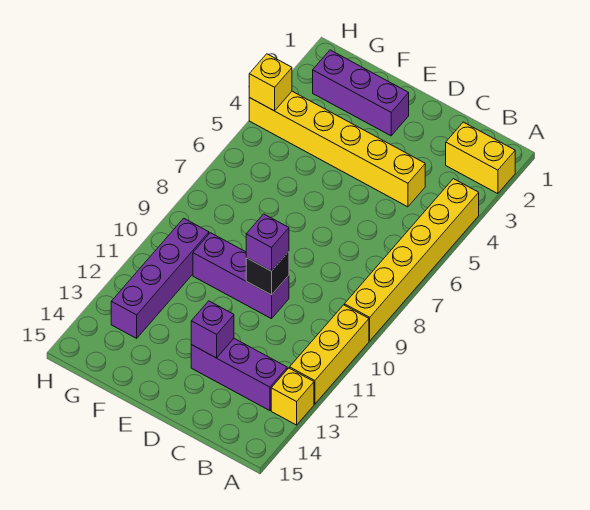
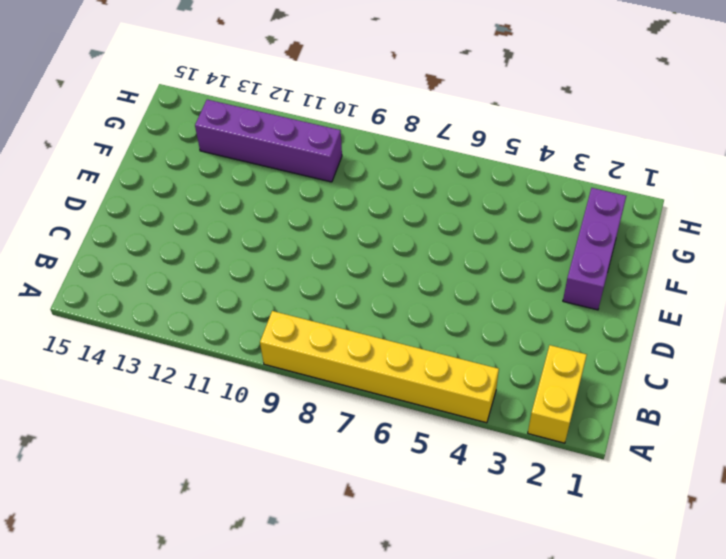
none -> yellow 1x3 brick [290,305,369,404]
none -> yellow 1x1 brick [271,368,314,425]
none -> purple 1x3 brick [191,339,287,411]

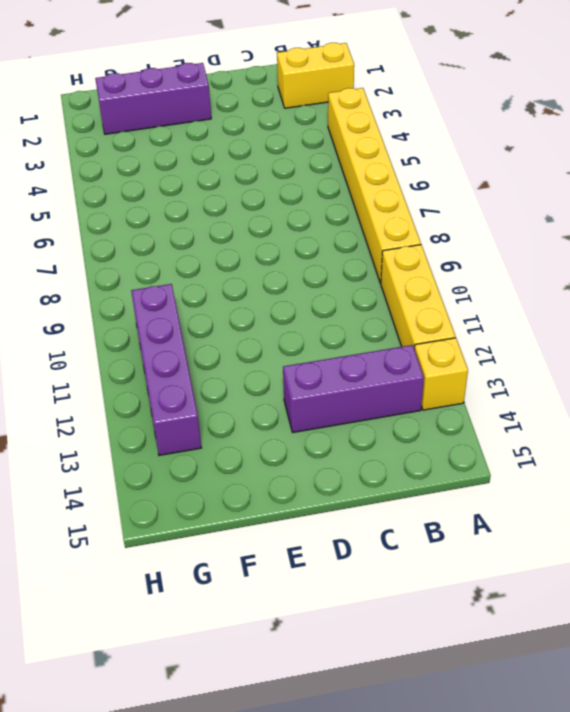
none -> yellow 1x6 brick [249,91,425,207]
none -> purple 1x3 brick [193,233,289,319]
none -> black 1x1 brick [246,252,289,295]

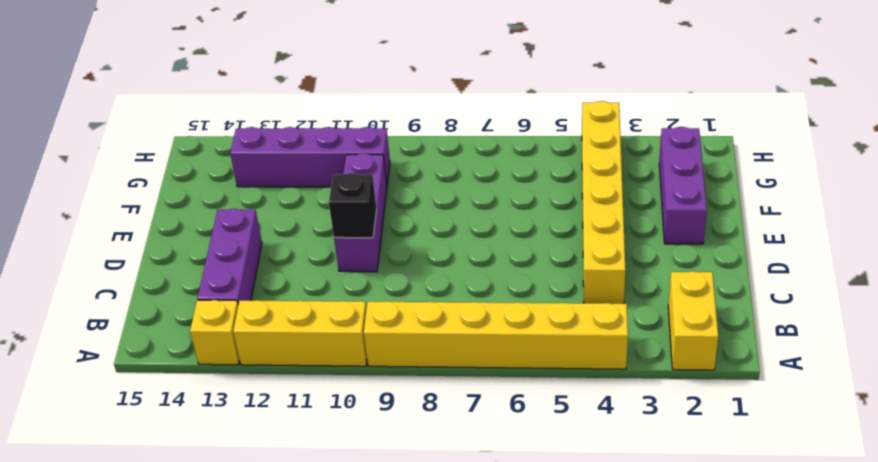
none -> purple 1x1 brick [191,301,234,358]
none -> yellow 1x1 brick [249,54,292,111]
none -> purple 1x1 brick [246,214,289,271]

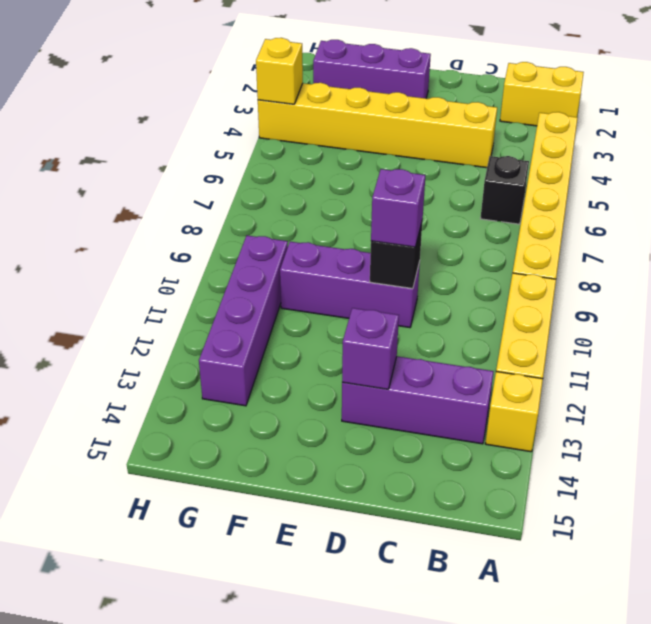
black 1x1 brick [480,156,529,224] -> none

